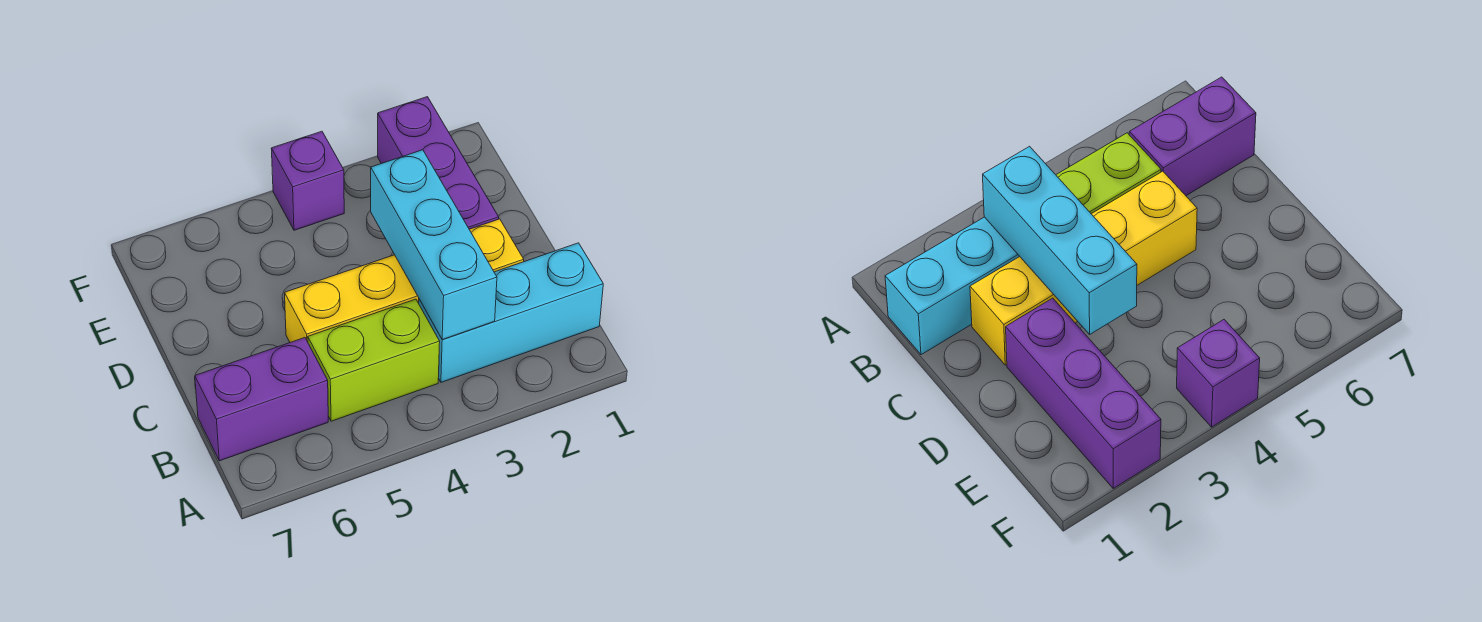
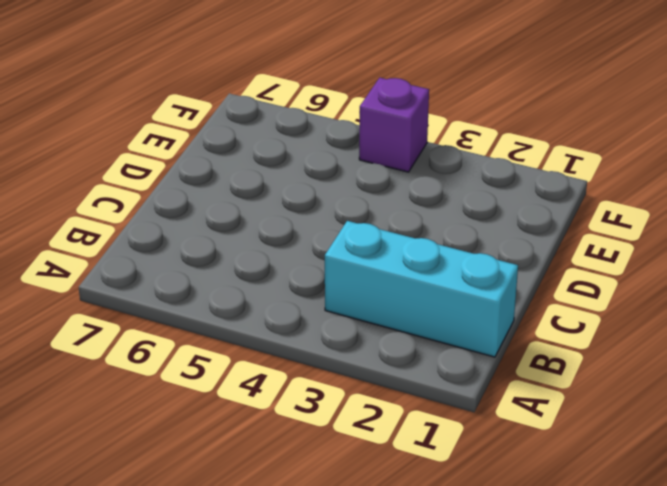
none -> lime 1x2 brick [308,299,440,421]
none -> purple 1x2 brick [195,338,328,461]

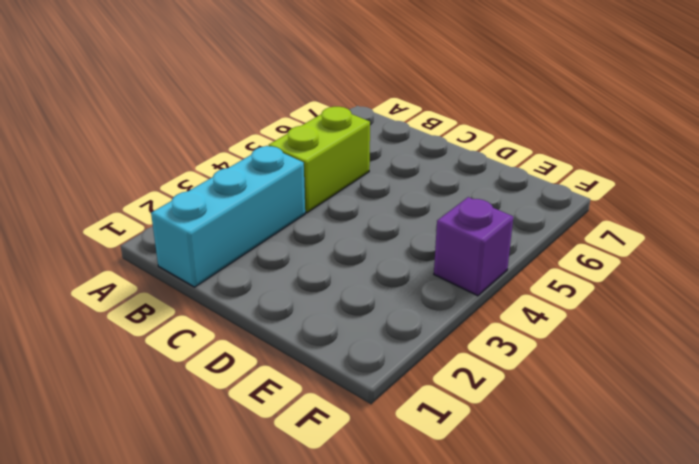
none -> purple 1x2 brick [195,338,328,461]
none -> yellow 1x4 brick [285,219,524,342]

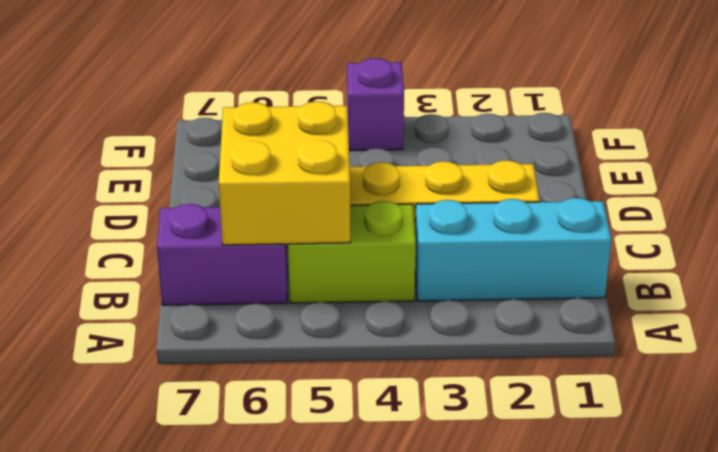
yellow 2x2 brick [219,101,350,245] -> none
none -> purple 1x3 brick [378,97,499,229]
none -> cyan 1x3 brick [371,150,497,340]

